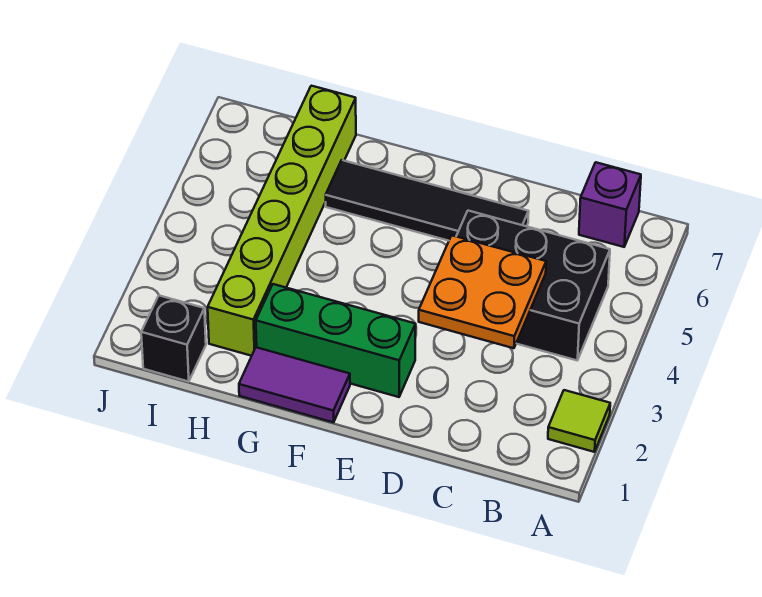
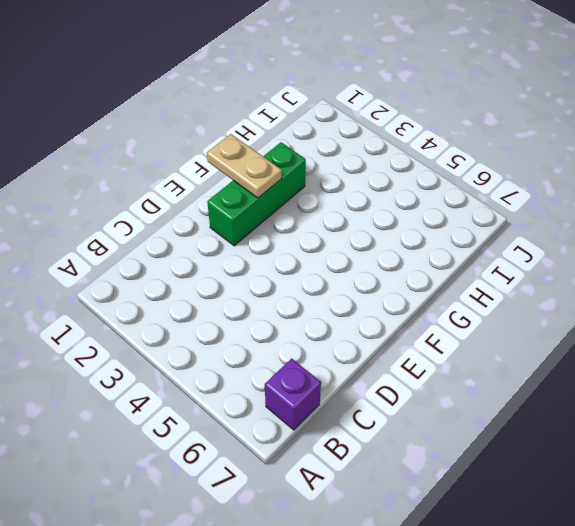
tan 1x2 plate [207,134,282,198] -> none
none -> lime 1x1 tile [548,390,610,452]
none -> black 2x3 brick [456,211,610,360]

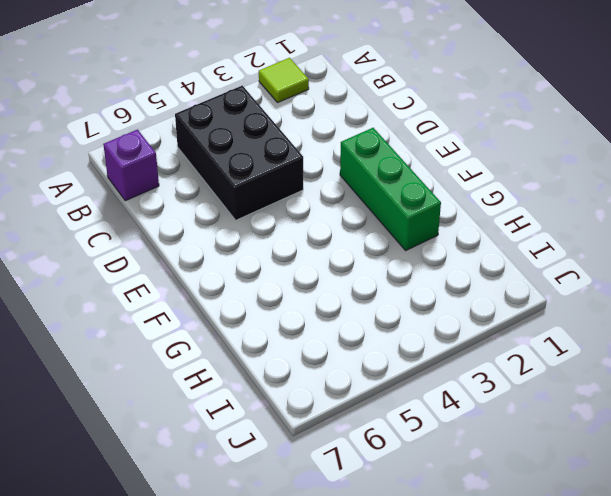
none -> black 1x4 tile [326,160,529,241]
none -> purple 1x2 tile [239,347,350,422]

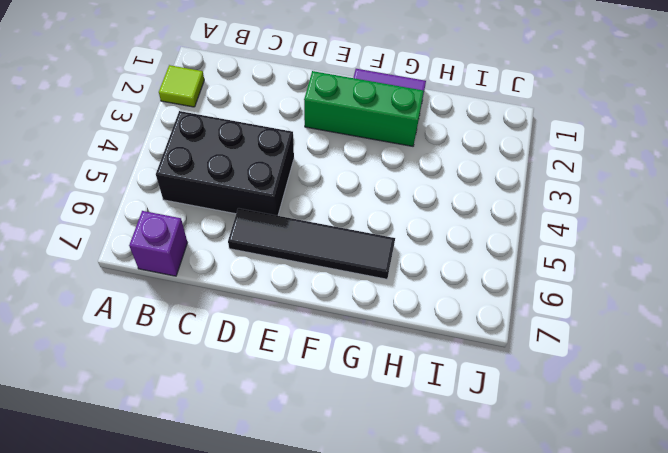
none -> lime 1x6 brick [208,86,356,356]
none -> black 1x1 brick [141,296,206,382]

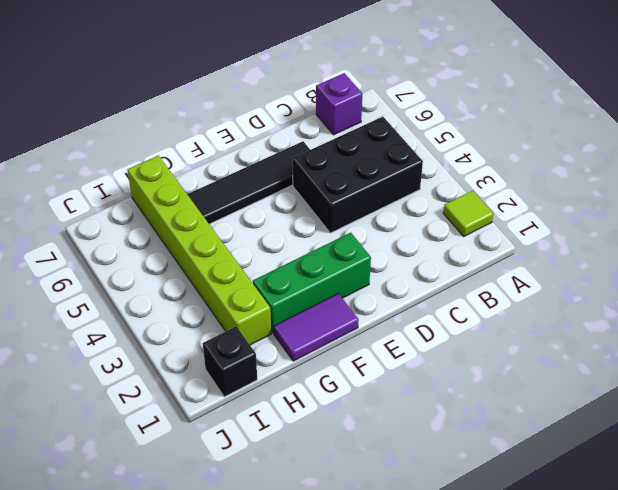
none -> orange 2x2 plate [419,235,546,348]

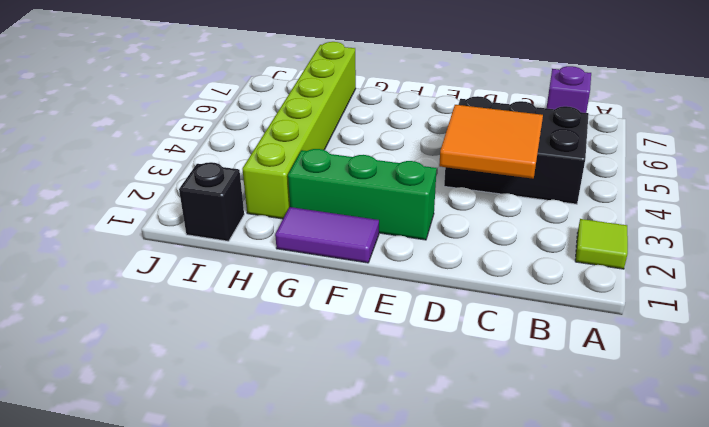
orange 2x2 tile [439,105,543,179] -> orange 2x2 plate [419,235,546,348]
none -> black 1x4 tile [326,160,529,241]

